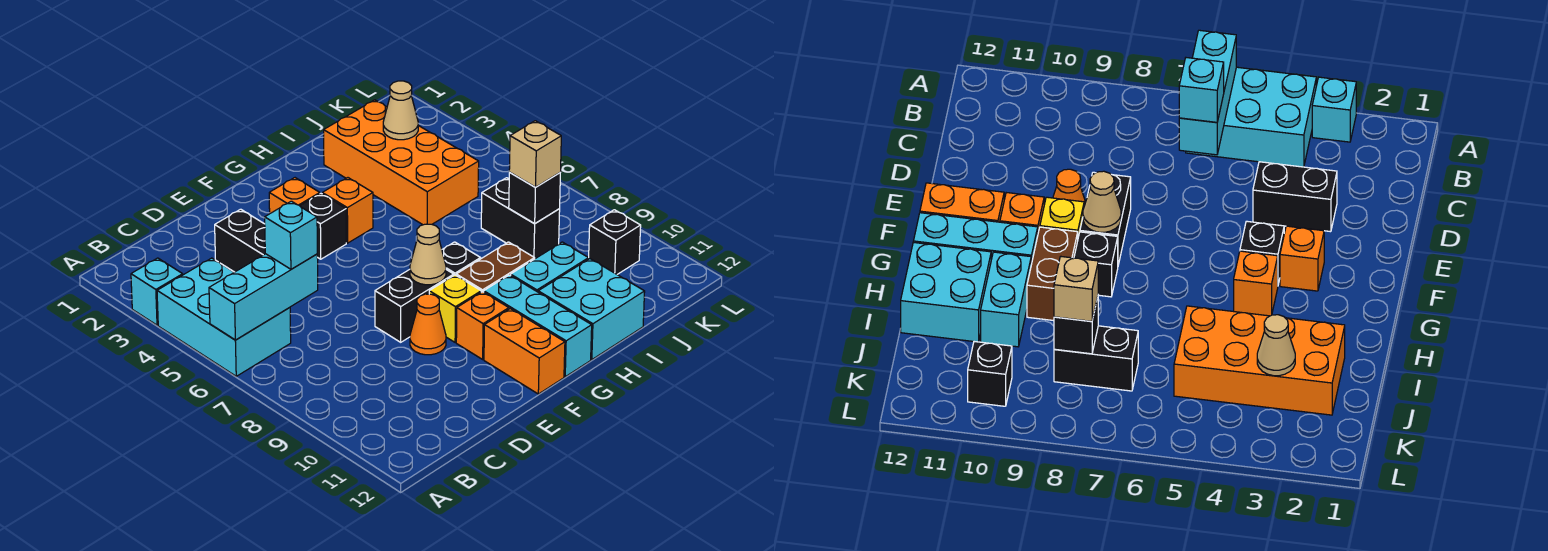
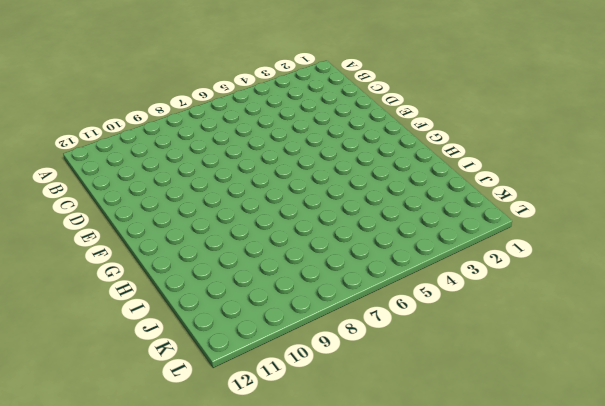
none -> cyan 1x1 brick [131,258,183,325]
none -> cyan 2x3 brick [157,258,291,376]
none -> black 1x2 brick [215,209,265,272]

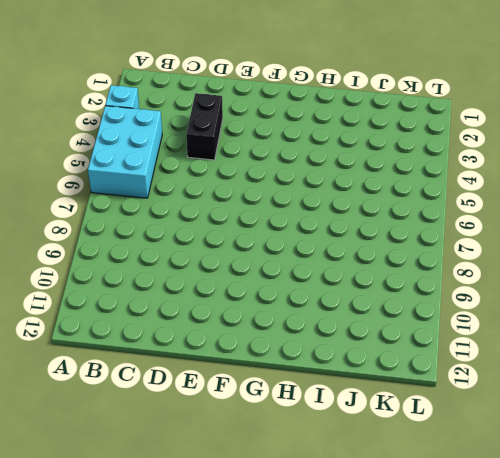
none -> black 1x2 brick [375,269,454,342]
none -> orange 1x1 cone [410,294,446,355]
none -> orange 1x1 brick [269,178,320,213]

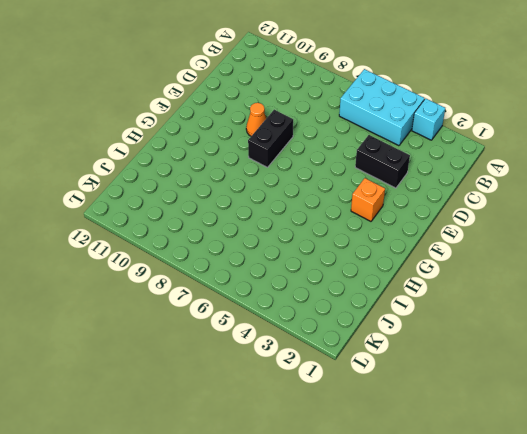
none -> black 1x1 brick [300,194,346,259]
none -> yellow 1x1 brick [429,275,481,342]
none -> orange 1x1 brick [456,292,509,359]

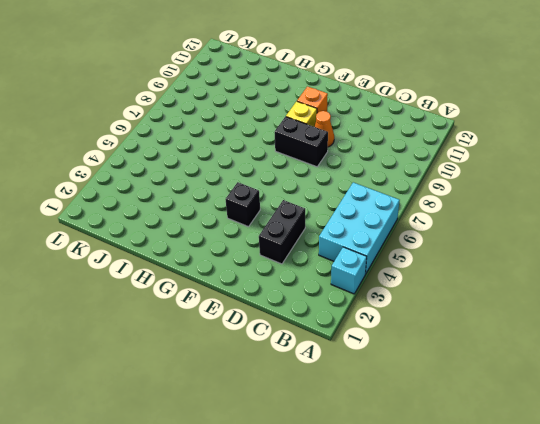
none -> orange 1x1 brick [269,178,320,213]
none -> orange 1x2 brick [484,309,565,394]
none -> orange 1x1 brick [322,178,373,243]

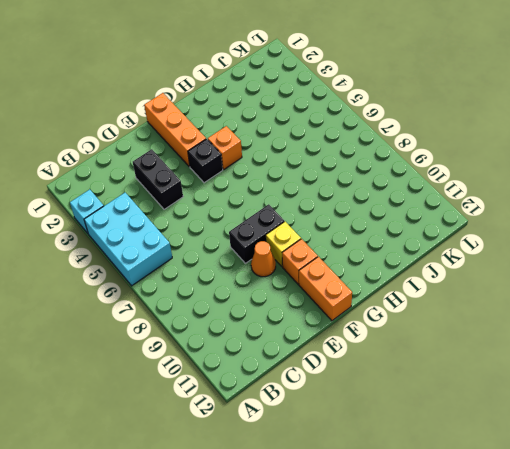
orange 1x3 brick [144,93,206,167] -> orange 1x1 brick [269,178,320,213]
none -> black 1x1 brick [442,242,481,275]
none -> brown 1x2 brick [456,242,535,292]
none -> cyan 1x3 brick [484,275,592,377]

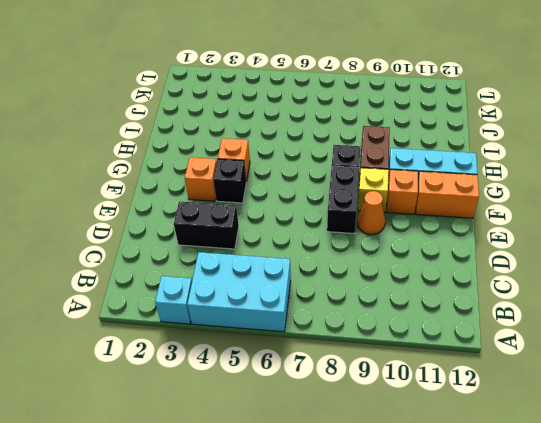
none -> cyan 1x2 brick [511,242,589,292]
none -> cyan 2x2 brick [538,259,645,360]
none -> orange 2x4 brick [324,100,479,225]

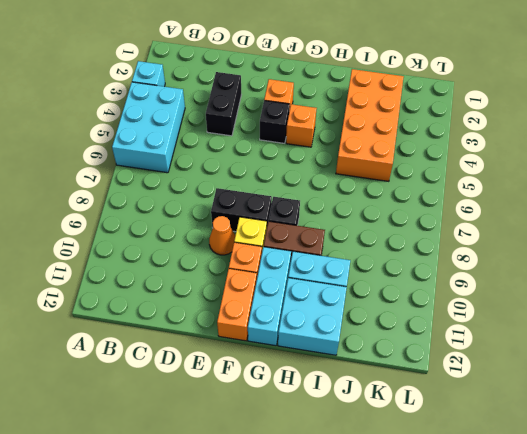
none -> black 1x2 brick [481,178,560,259]
none -> black 1x1 brick [589,210,641,274]
none -> cyan 1x3 brick [209,254,318,340]

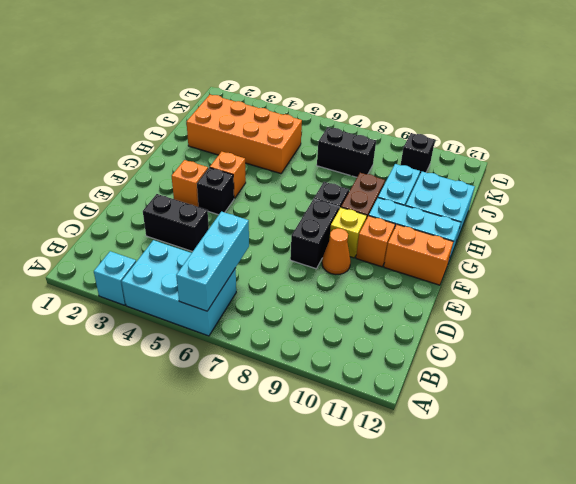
none -> tan 1x1 cone [410,224,446,285]
none -> tan 1x1 cone [383,81,418,140]
none -> black 1x1 brick [509,173,560,224]

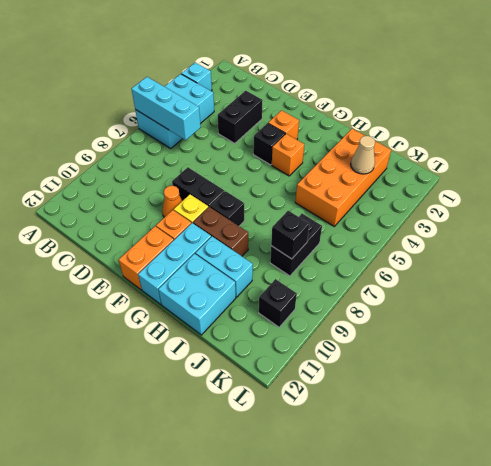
none -> tan 1x1 cone [410,224,446,285]
none -> cyan 1x1 brick [265,201,317,269]
none -> tan 1x1 brick [509,121,561,187]

